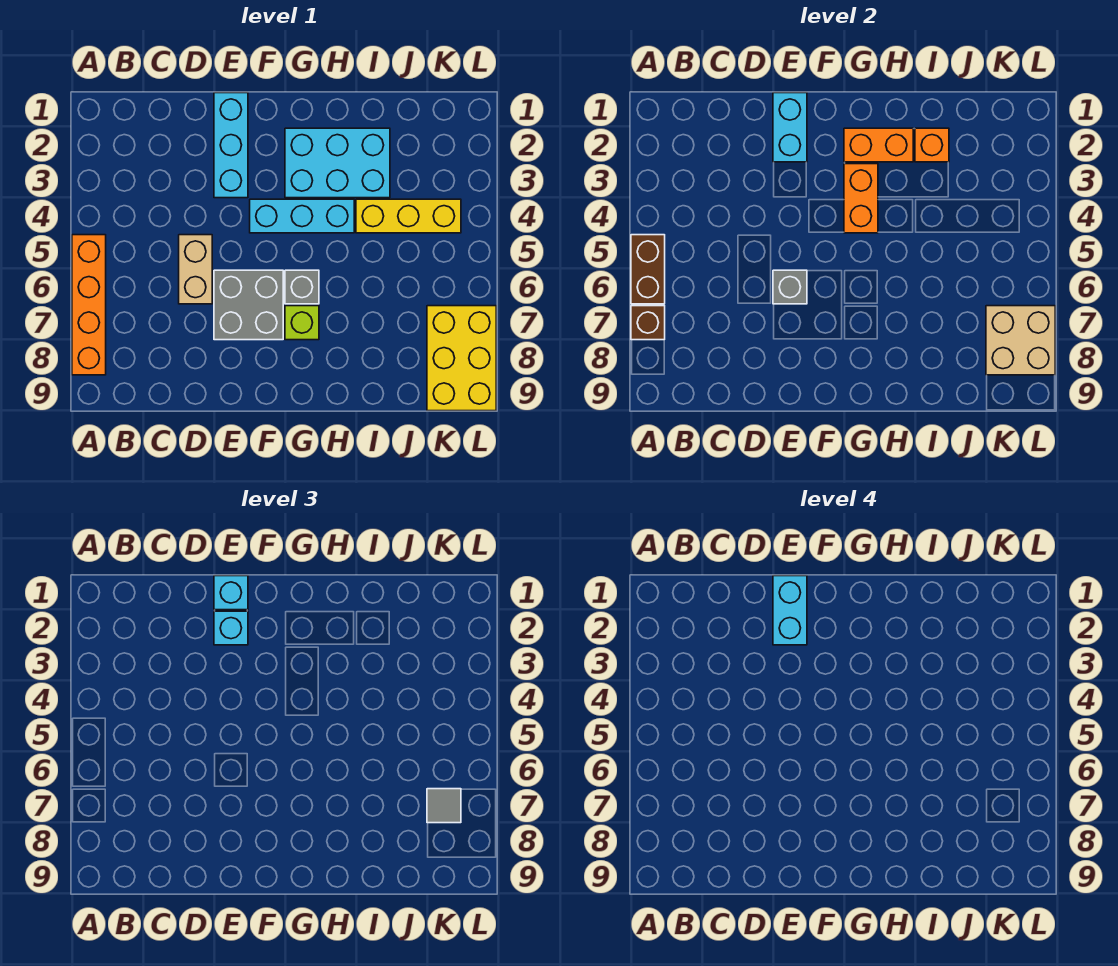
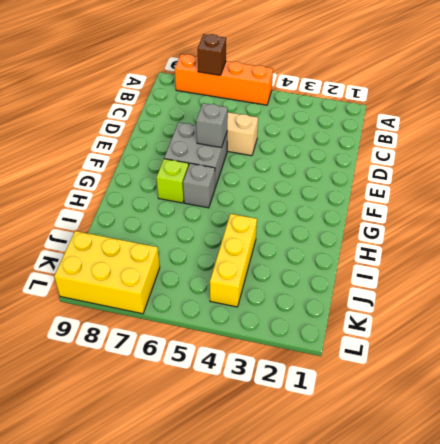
none -> cyan 1x3 brick [214,93,248,198]
none -> cyan 1x3 brick [250,199,354,233]
none -> cyan 2x3 brick [285,128,390,198]

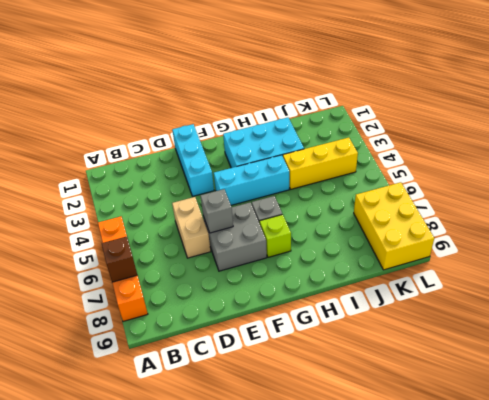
none -> brown 1x2 brick [631,235,665,304]
none -> cyan 1x2 brick [773,93,807,162]
none -> orange 1x2 brick [844,128,913,162]

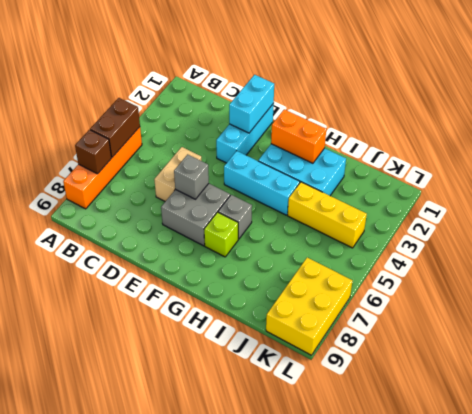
none -> orange 1x2 brick [844,164,878,233]
none -> orange 1x1 brick [915,128,949,162]
none -> tan 2x2 brick [986,306,1055,375]

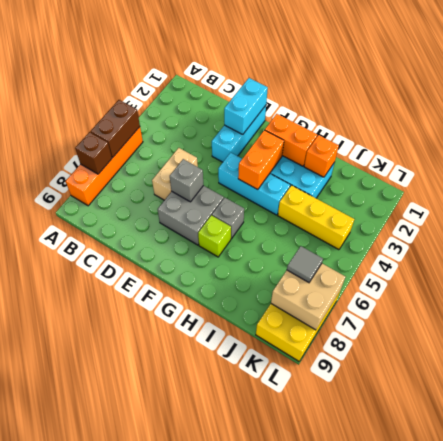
none -> cyan 1x1 brick [214,576,248,610]
none -> cyan 1x1 brick [214,611,248,645]
none -> cyan 1x2 brick [773,576,807,645]

